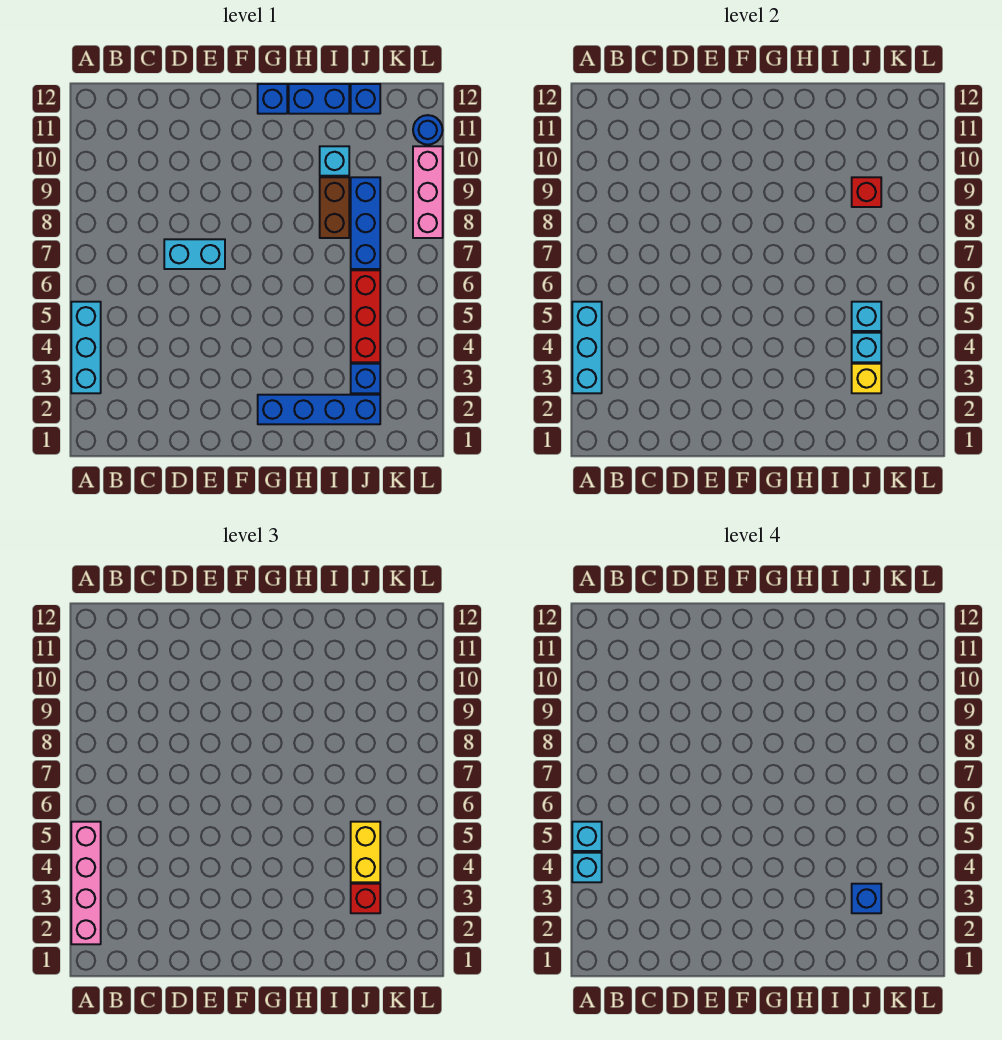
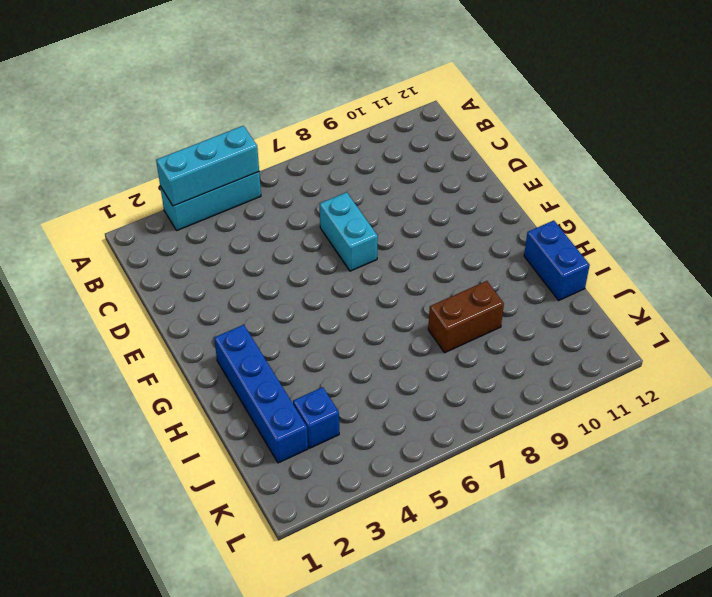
none -> blue 1x1 brick [258,84,287,114]
none -> cyan 1x1 brick [320,146,349,176]
none -> red 1x3 brick [351,270,380,362]

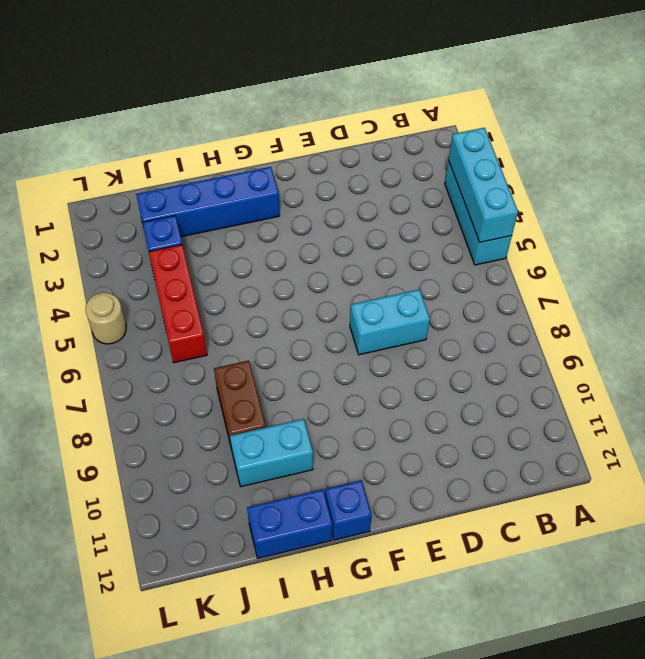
cyan 1x2 brick [230,419,313,487] -> cyan 1x1 brick [320,146,349,176]
tan 1x1 round brick [86,293,126,344] -> none
none -> blue 1x3 brick [351,177,380,269]
none -> blue 1x1 brick [351,84,380,114]
none -> pink 1x3 brick [413,146,443,238]

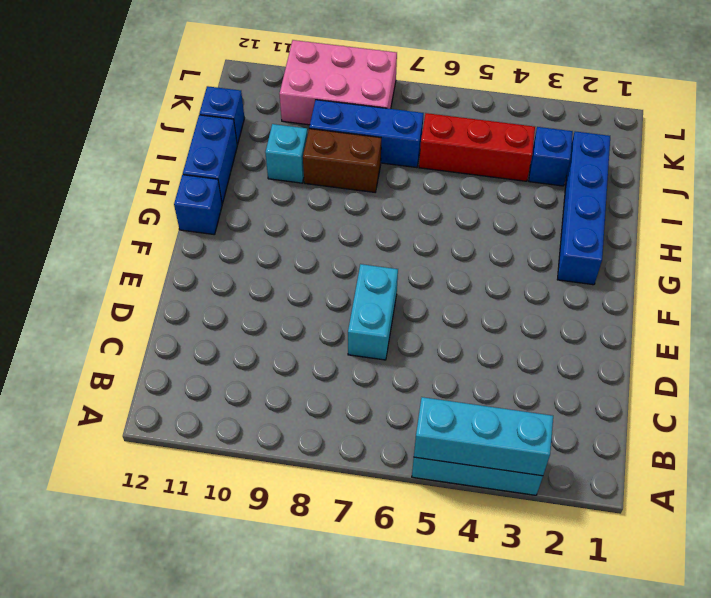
pink 2x3 brick [279,40,397,125] -> pink 1x3 brick [413,146,443,238]
none -> blue 1x1 round brick [413,115,442,145]
none -> yellow 1x1 brick [852,364,881,393]
none -> cyan 1x1 brick [852,333,881,362]

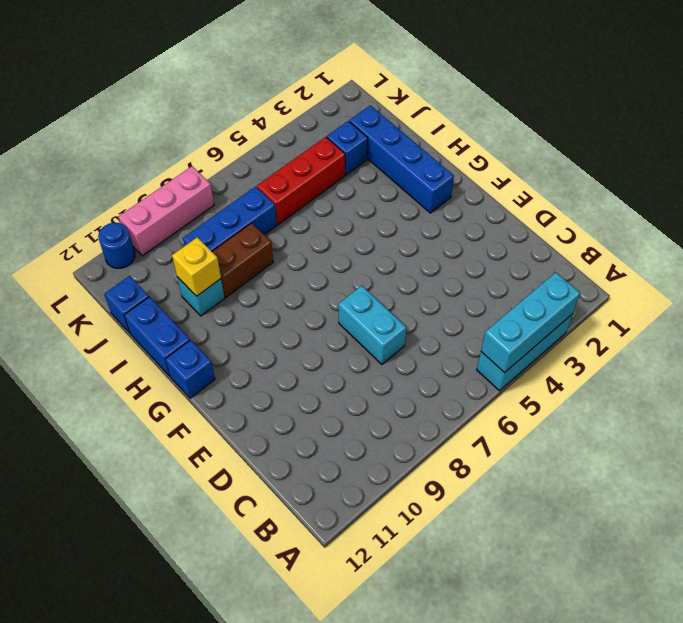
yellow 1x1 brick [172,237,221,296] -> yellow 1x1 brick moved to [852,364,881,393]
none -> cyan 1x1 brick [852,333,881,362]
none -> cyan 1x1 brick [852,302,881,331]
none -> red 1x1 brick [852,177,881,207]

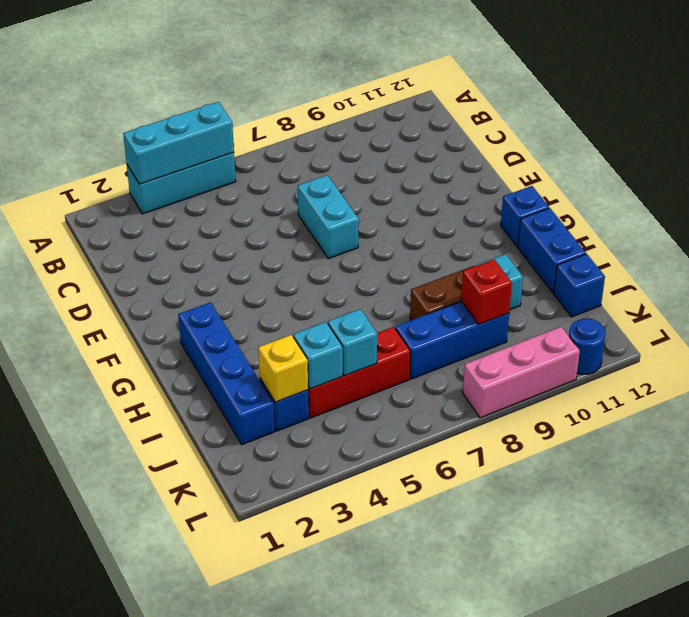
none -> pink 1x4 brick [71,822,101,944]
none -> red 1x1 brick [351,884,380,913]
none -> yellow 1x2 brick [351,822,380,882]

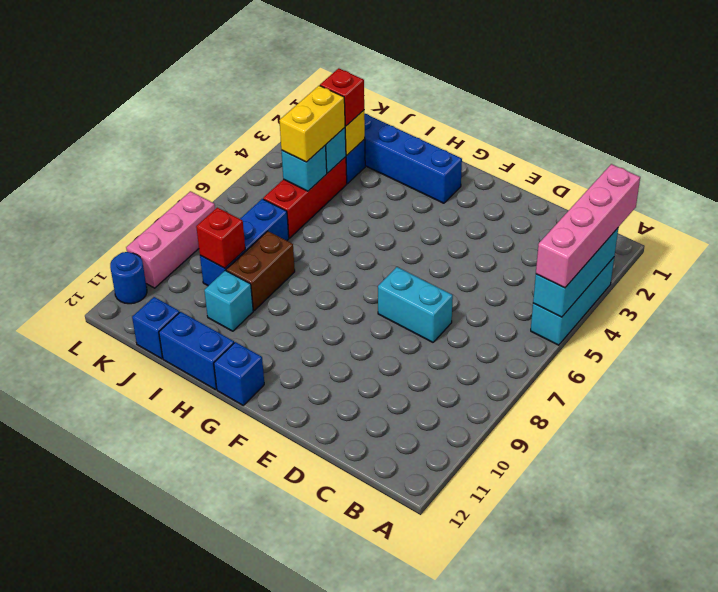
none -> cyan 1x1 brick [572,853,602,882]
none -> cyan 1x1 brick [572,822,602,851]
none -> blue 1x1 brick [852,884,881,913]

